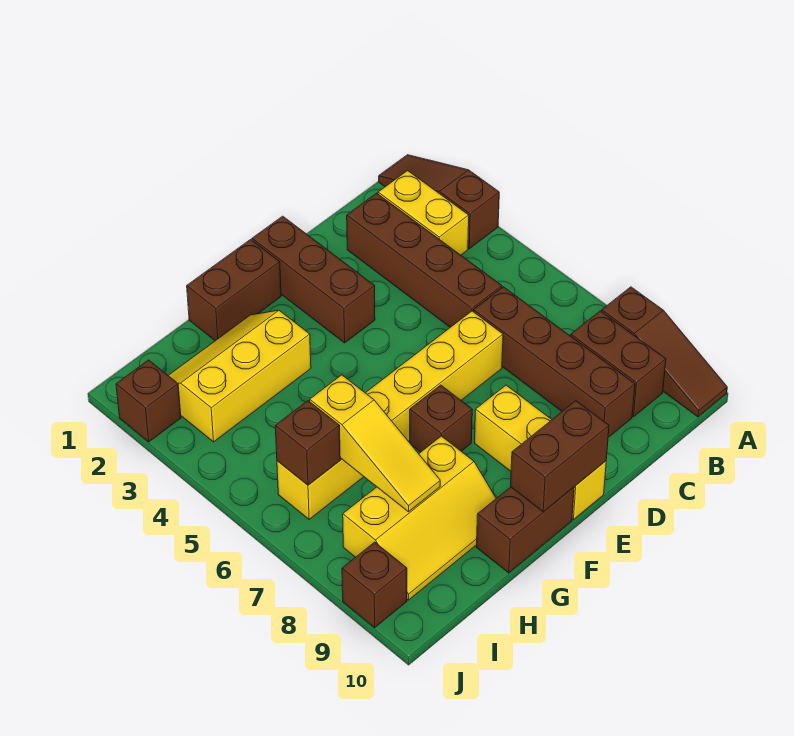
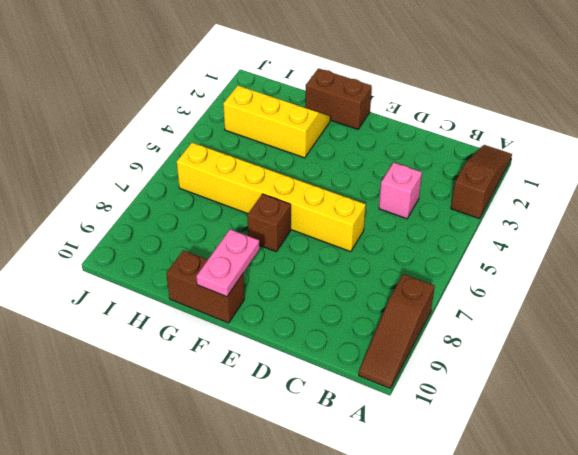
pink 1x1 brick [379,162,422,219] -> brown 1x4 brick [347,193,502,327]
pink 1x2 plate [196,229,260,297] -> brown 1x2 brick [511,401,609,512]
none -> yellow 1x2 brick [378,171,469,255]
none -> brown 1x2 brick [571,311,666,417]
none -> brown 1x4 brick [474,287,635,437]

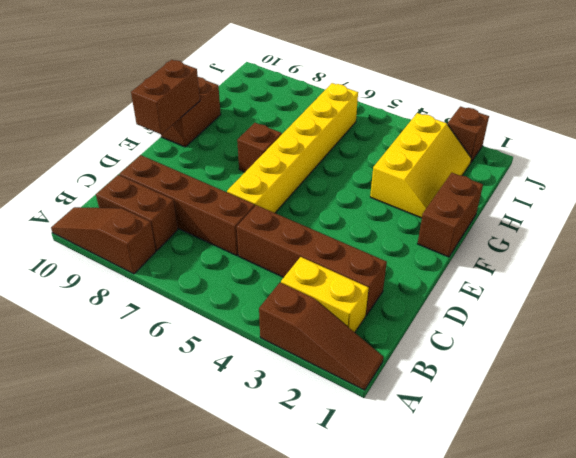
none -> brown 1x3 brick [252,216,375,343]
none -> yellow 1x3 brick [475,385,606,520]
none -> yellow 2x3 slope [343,436,496,600]

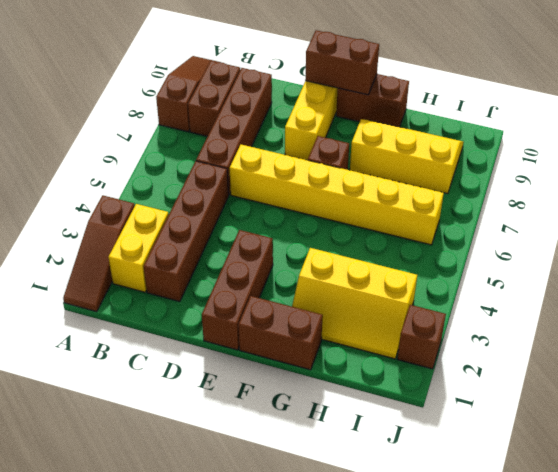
none -> brown 1x1 brick [342,542,407,628]
none -> yellow 1x3 slope [310,375,440,512]
none -> brown 1x1 brick [275,401,340,485]

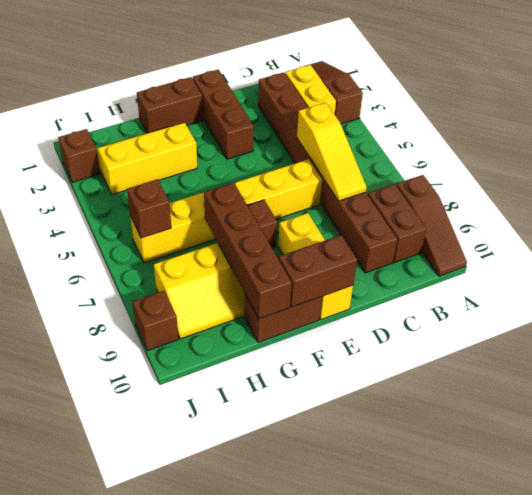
yellow 1x3 slope [297,103,367,201] -> yellow 1x3 slope moved to [310,375,440,512]
brown 1x4 brick [204,183,292,319] -> none

